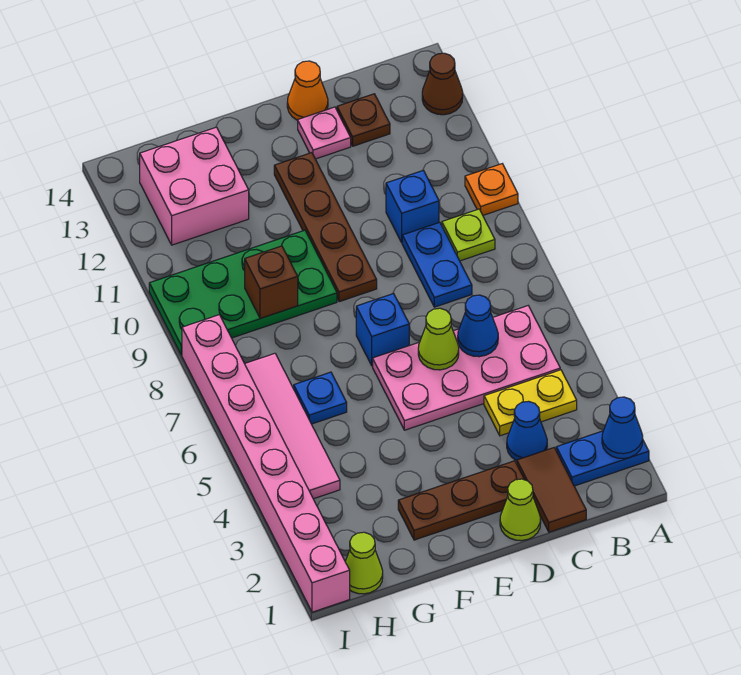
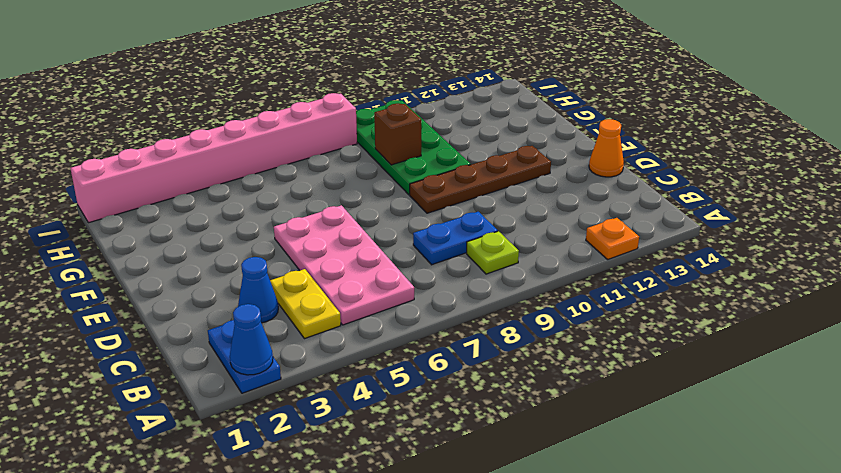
orange 1x1 plate [586,218,639,259] -> orange 1x1 plate moved to [465,164,518,215]
none -> brown 1x1 cone [422,53,463,115]
none -> brown 1x2 tile [517,448,586,532]
none -> blue 1x1 brick [386,170,439,242]

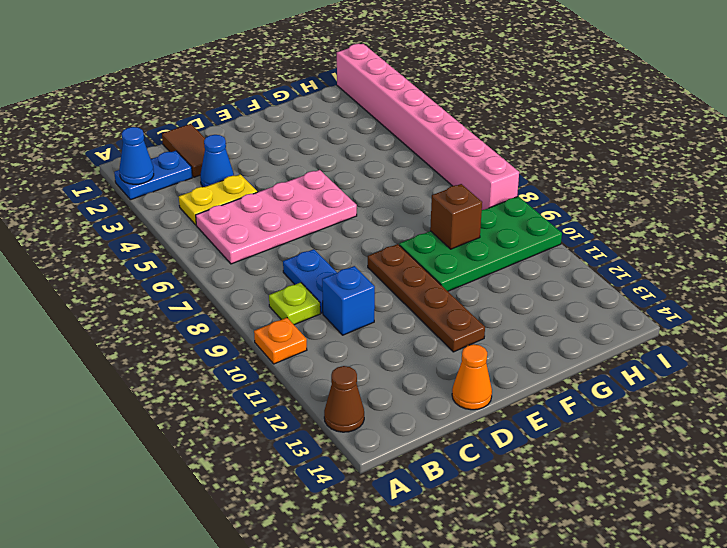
none -> brown 1x1 plate [337,94,390,146]
none -> lime 1x1 cone [500,479,541,541]
none -> brown 1x3 plate [398,461,525,540]

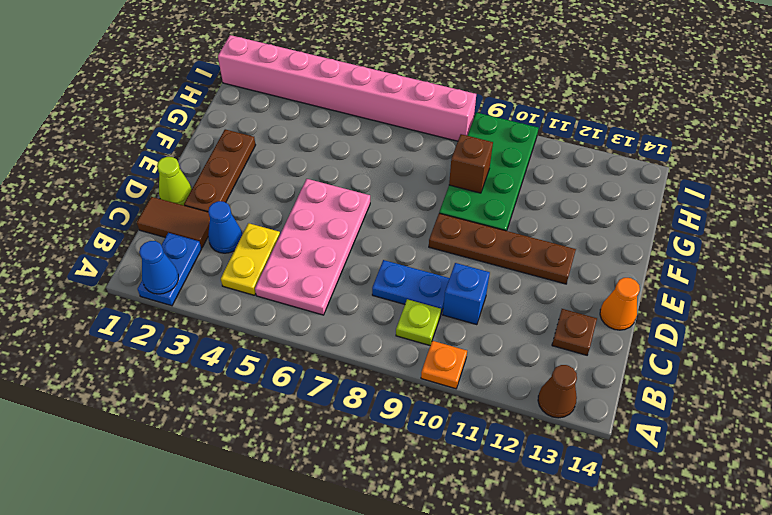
none -> pink 1x1 plate [298,107,351,159]
none -> blue 1x1 brick [356,293,409,366]
none -> blue 1x1 plate [294,372,347,424]

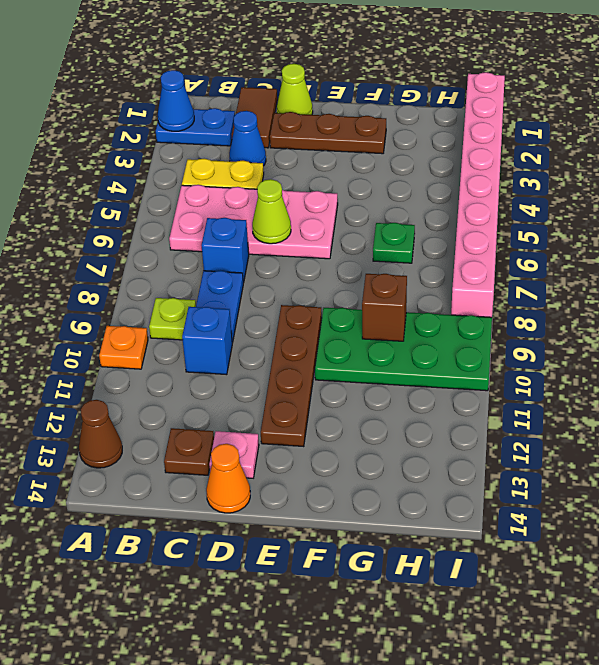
blue 1x1 brick [202,218,249,283] -> blue 1x1 brick moved to [356,293,409,366]
green 1x1 plate [373,223,415,263] -> blue 1x1 plate [294,372,347,424]
none -> pink 2x2 brick [140,127,249,245]
none -> lime 1x1 cone [345,532,383,594]
none -> pink 1x4 tile [245,353,340,499]

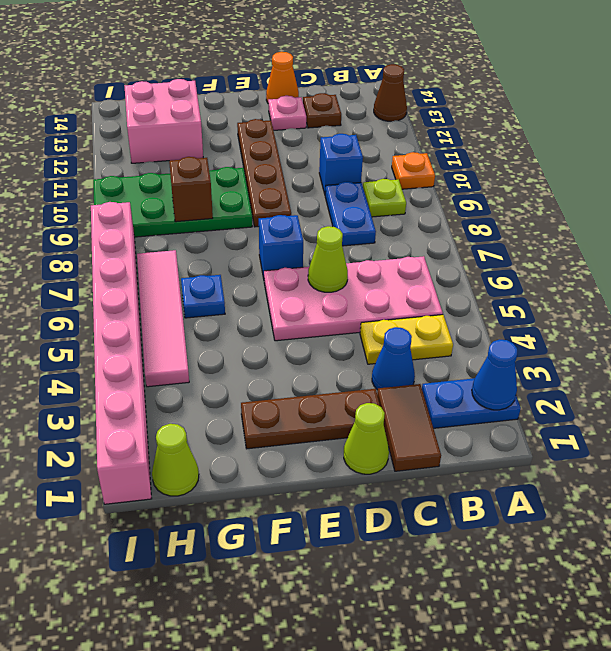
none -> blue 1x1 cone [458,295,498,357]

